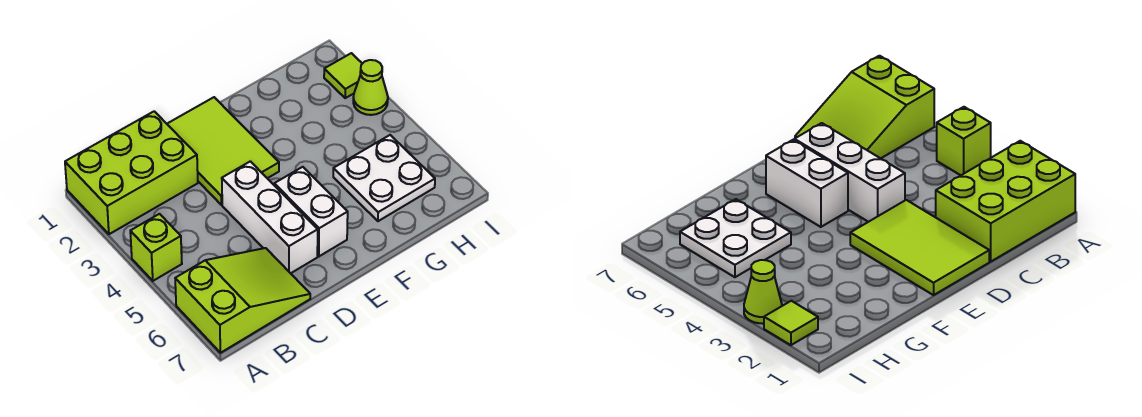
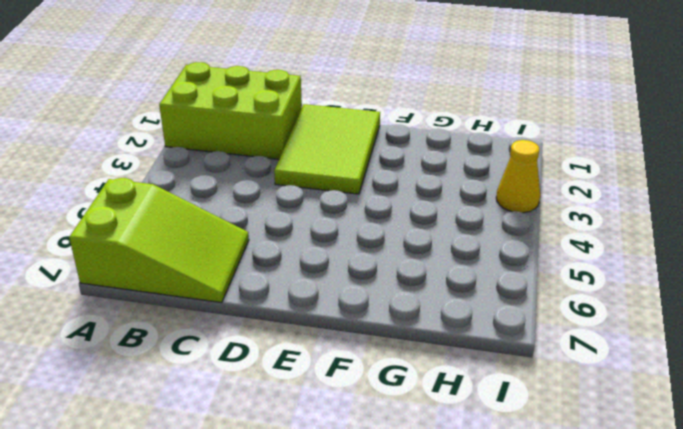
yellow 1x1 cone [496,140,540,213] -> lime 1x1 cone [353,60,388,115]
none -> lime 1x1 brick [130,214,182,281]
none -> white 1x3 brick [222,161,318,273]

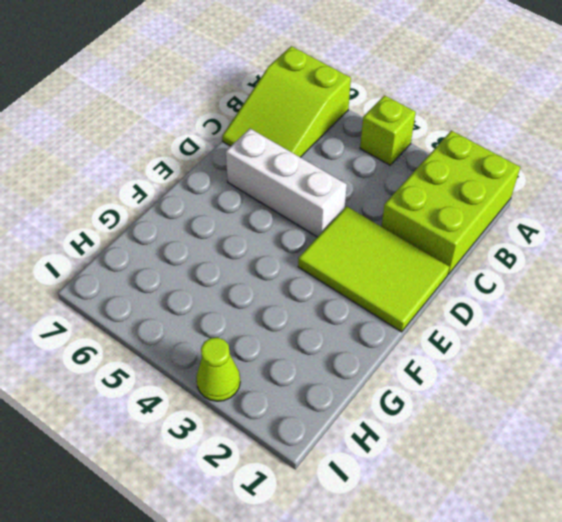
none -> white 1x2 brick [274,167,348,256]
none -> white 2x2 plate [333,135,435,221]

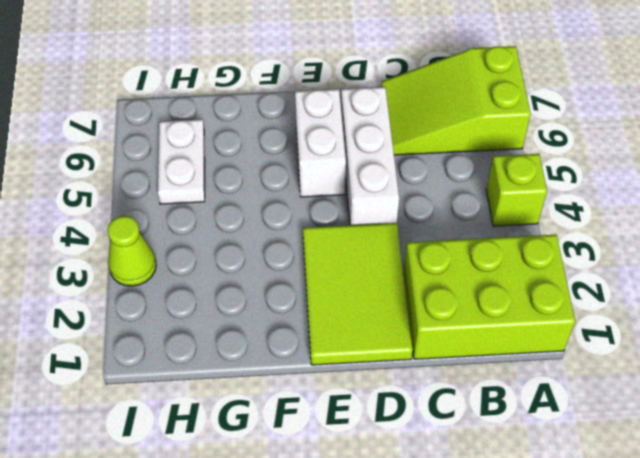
white 1x2 plate [158,119,205,204] -> white 2x2 plate [333,135,435,221]
none -> lime 1x1 tile [324,53,362,98]

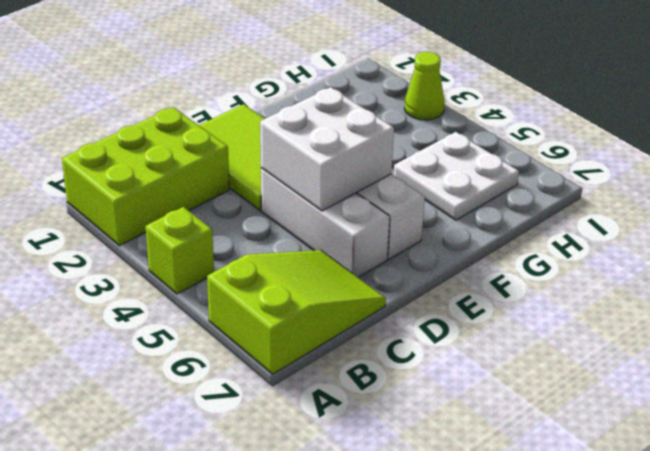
white 2x2 brick [260,87,394,211] -> none
none -> lime 1x1 tile [324,53,362,98]

